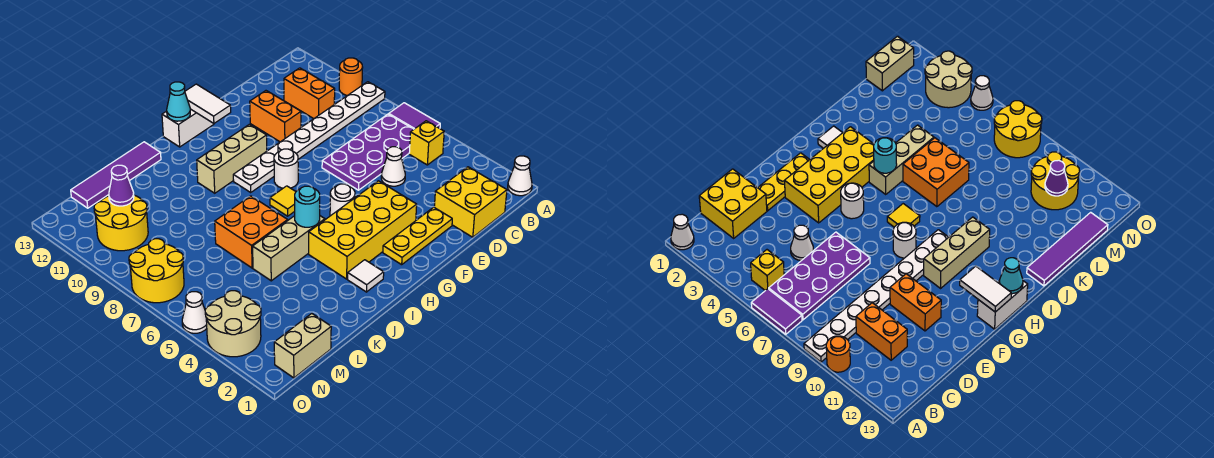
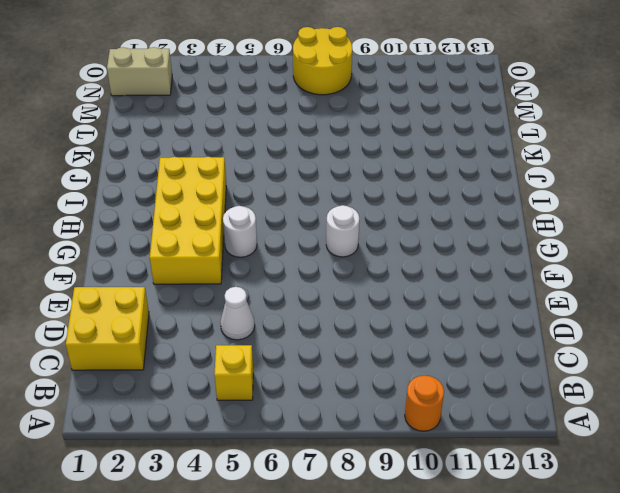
tan 1x2 brick [107,47,172,96] -> tan 1x2 brick turned to [274,313,331,378]
none -> white 1x1 cone [508,156,532,196]
none -> purple 1x2 tile [389,103,440,129]
none -> white 1x8 plate [233,82,385,192]
none -> purple 2x4 plate [322,114,414,190]

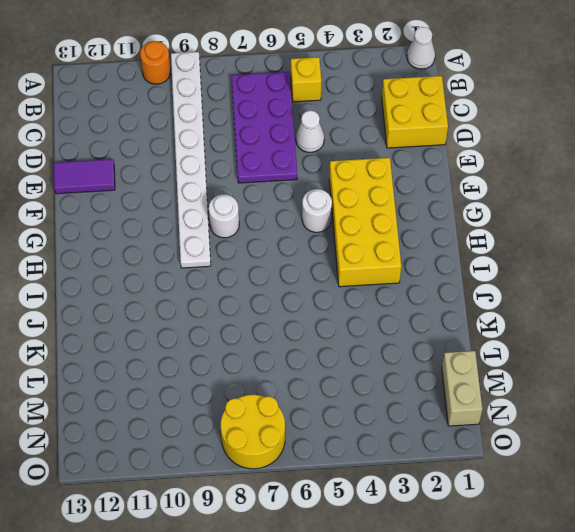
purple 1x2 tile [54,159,115,194] -> purple 1x2 tile moved to [389,103,440,129]
none -> orange 1x2 brick [284,68,335,119]
none -> yellow 1x3 plate [383,207,452,265]
none -> orange 1x2 brick [250,91,301,142]
none -> tan 1x3 brick [197,124,267,193]

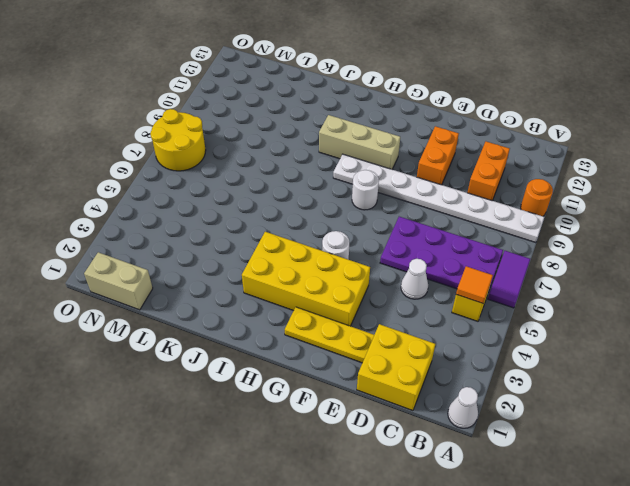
orange 1x1 tile [456,266,493,303] -> none
none -> white 1x2 brick [162,109,214,147]
none -> yellow 1x1 tile [270,186,296,216]
none -> white 1x1 tile [348,260,384,292]
none -> tan 1x3 brick [253,216,325,281]

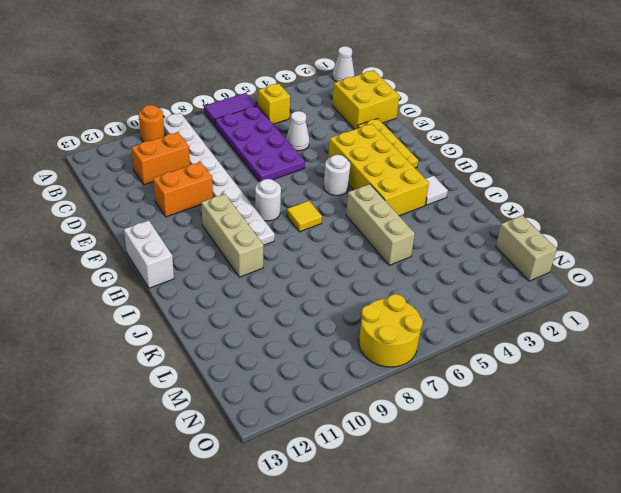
none -> orange 2x2 brick [215,196,288,268]
none -> purple 1x4 tile [71,142,161,208]
none -> yellow 2x2 round brick [94,195,148,251]
none -> tan 2x2 round brick [205,291,261,357]

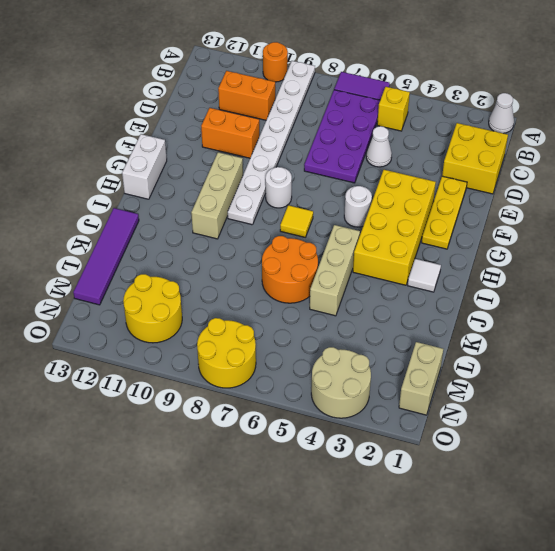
orange 2x2 round brick [262,236,318,303] -> orange 2x2 brick [215,196,288,268]
none -> white 1x1 cone [182,292,207,333]
none -> white 1x2 tile [185,84,231,123]
none -> cyan 1x1 cone [167,82,190,121]
none -> cyan 1x1 round brick [295,186,320,227]

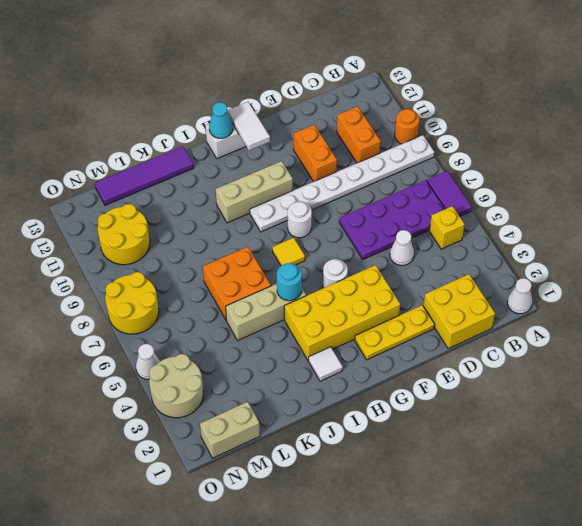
none -> purple 1x1 cone [109,165,134,206]

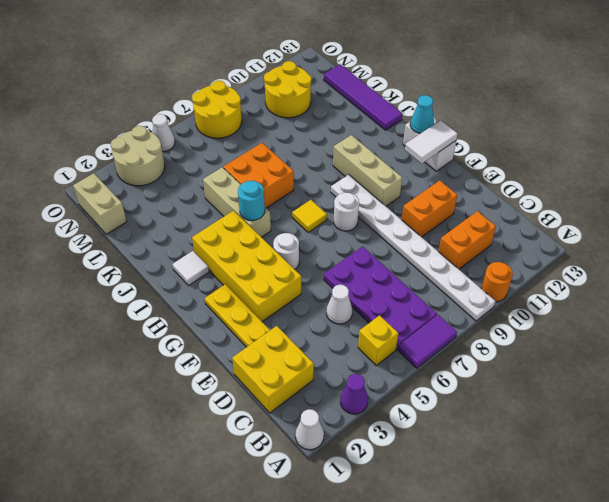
purple 1x1 cone [340,374,368,414] -> purple 1x1 cone moved to [109,165,134,206]

